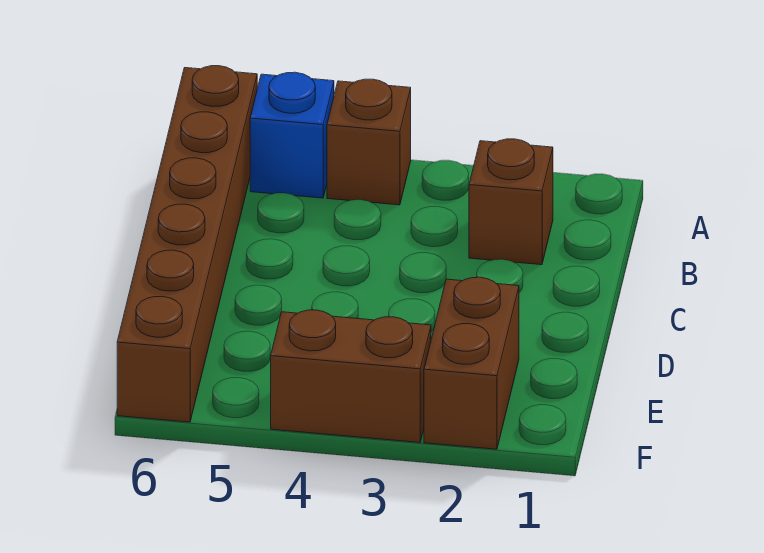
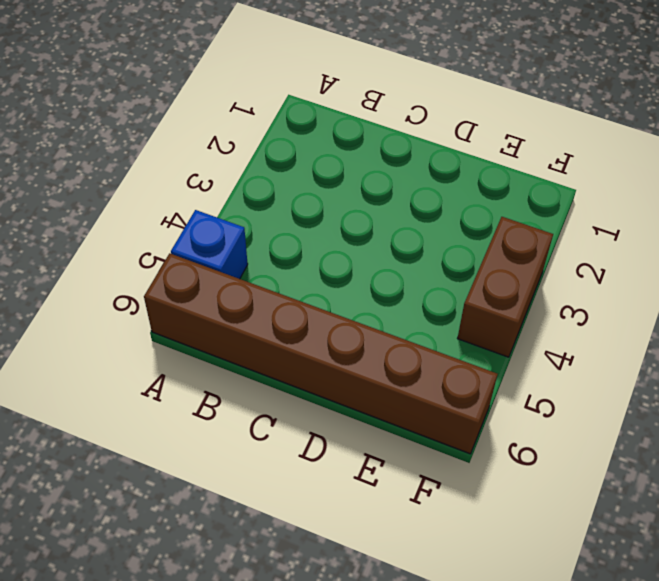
none -> brown 1x1 brick [327,79,411,205]
none -> brown 1x1 brick [469,139,553,265]

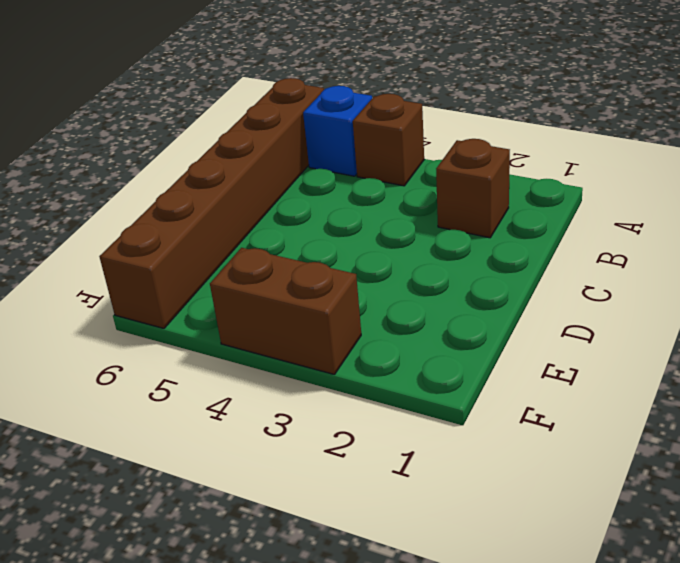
none -> brown 1x2 brick [424,277,519,449]

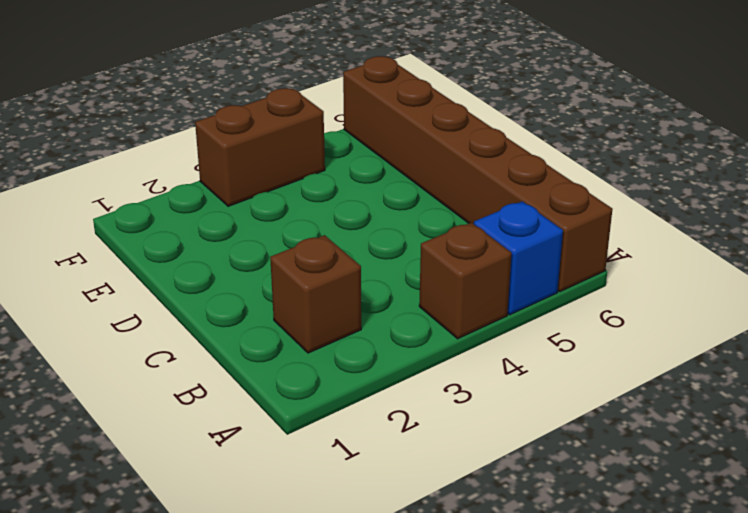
none -> brown 1x2 brick [424,277,519,449]

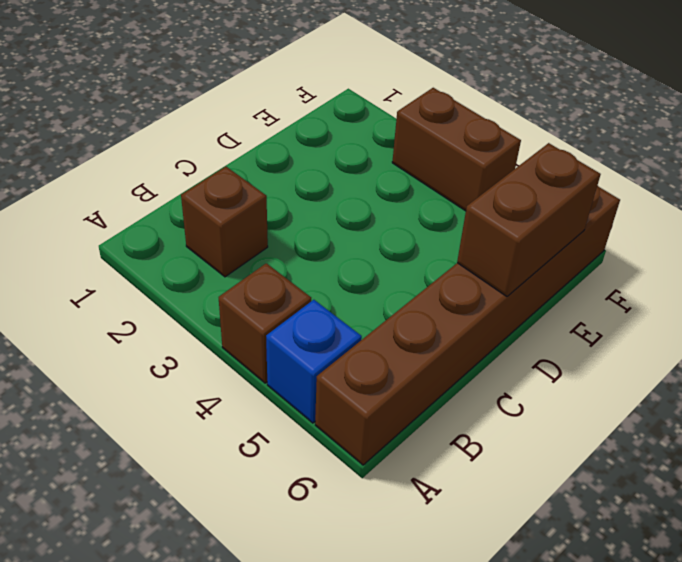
brown 1x2 brick [457,143,601,296] -> brown 1x2 brick moved to [424,277,519,449]

